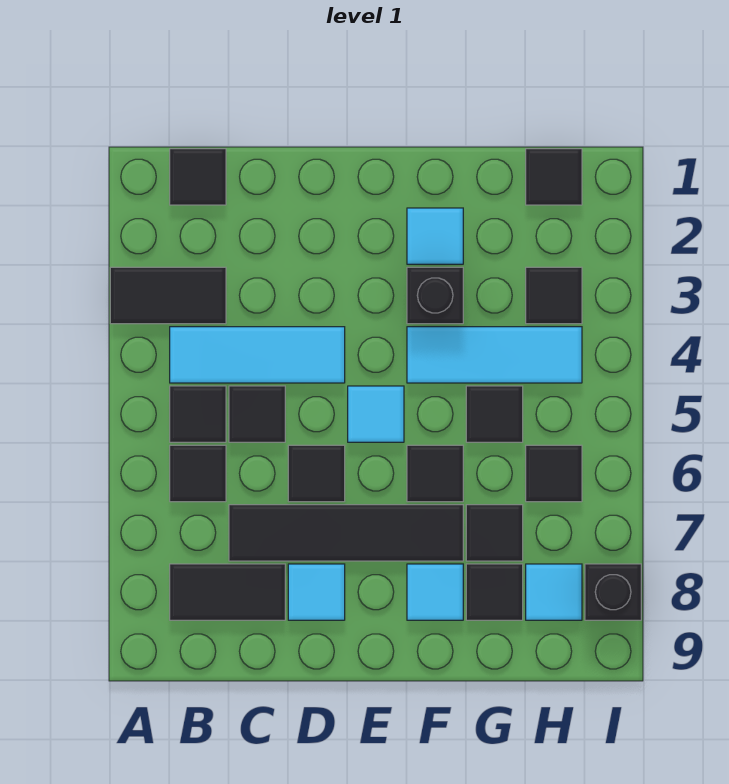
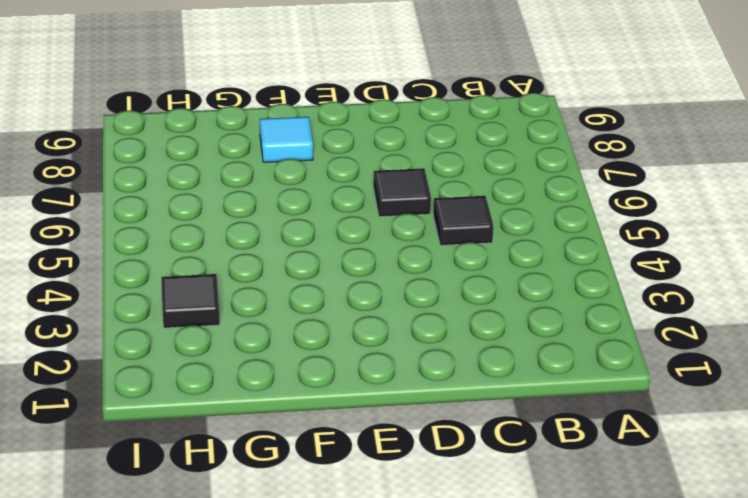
none -> black 1x2 tile [110,267,226,324]
none -> black 1x1 tile [170,149,226,205]
none -> cyan 1x3 tile [170,327,345,383]

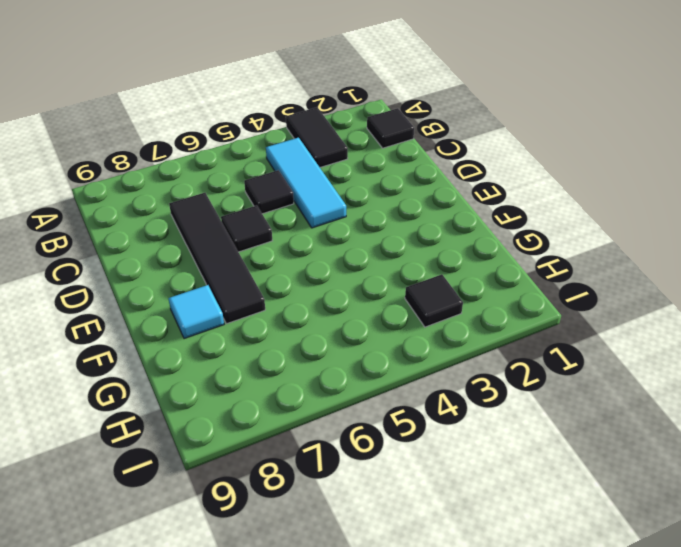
none -> black 1x1 tile [170,386,226,442]
none -> black 1x1 tile [170,445,226,502]
none -> black 1x2 tile [170,564,285,620]

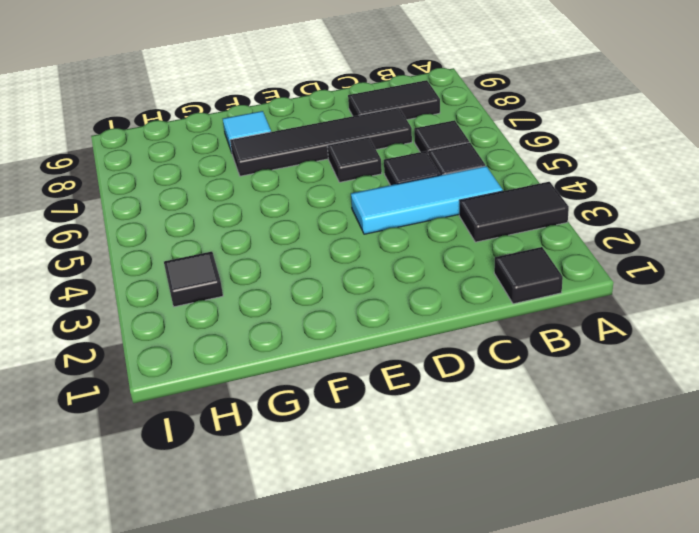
none -> cyan 1x1 tile [288,564,345,620]
none -> cyan 1x1 tile [348,386,404,442]
none -> cyan 1x1 tile [407,208,463,264]

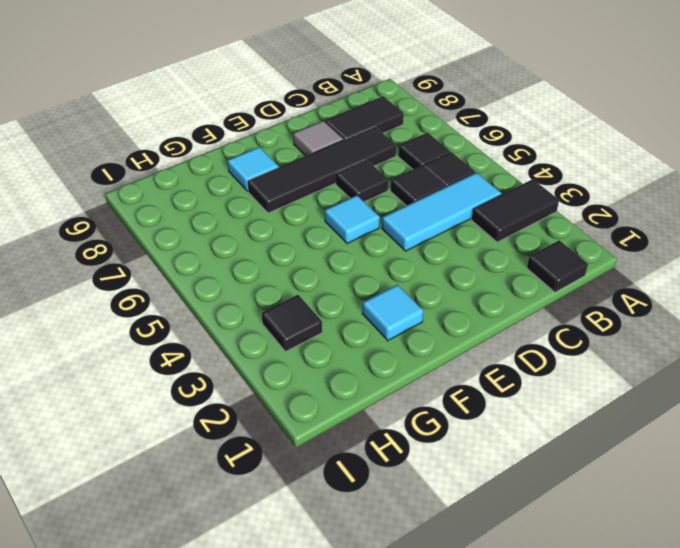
grey 1x1 tile [293,121,343,156] -> cyan 1x1 tile [288,564,345,620]
none -> black 1x1 brick [407,267,463,324]
none -> cyan 1x3 tile [407,327,582,383]
none -> black 1x1 tile [407,445,463,502]

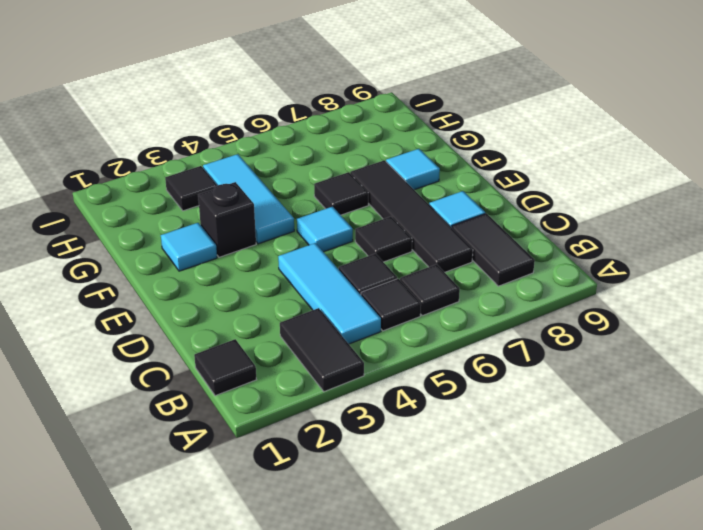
none -> black 1x1 tile [466,386,523,442]
none -> black 1x1 tile [466,505,523,561]
none -> black 1x1 tile [466,564,523,620]

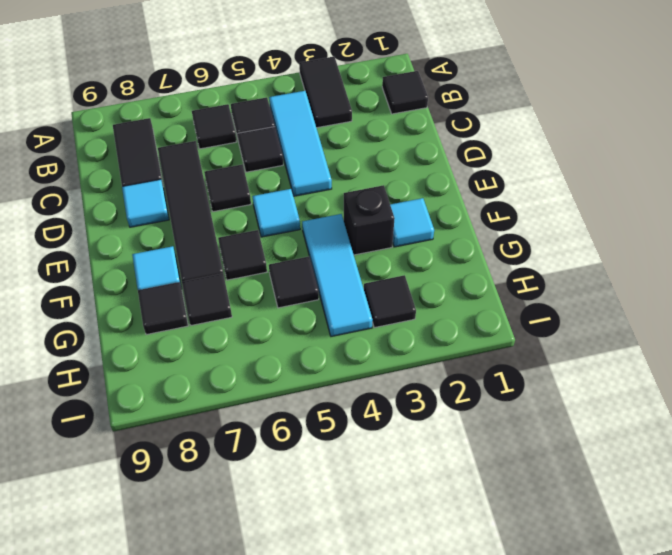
none -> black 1x1 tile [526,149,582,205]
none -> black 1x1 tile [526,445,582,502]
none -> cyan 1x1 tile [526,564,582,620]

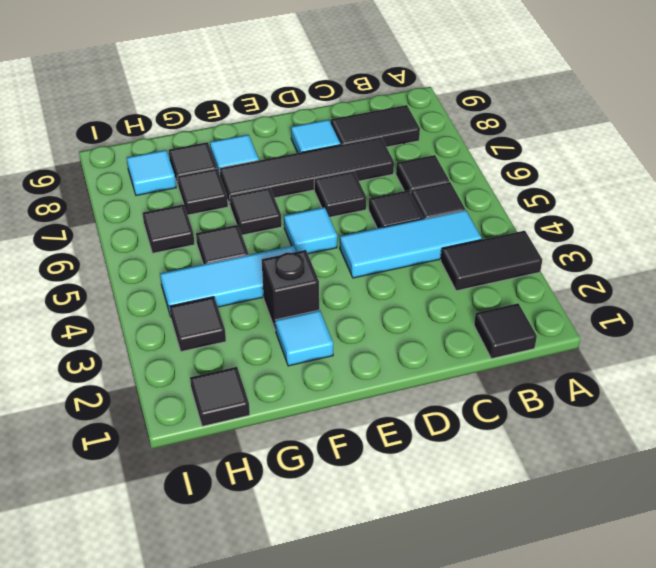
none -> black 1x1 brick [585,564,641,620]

